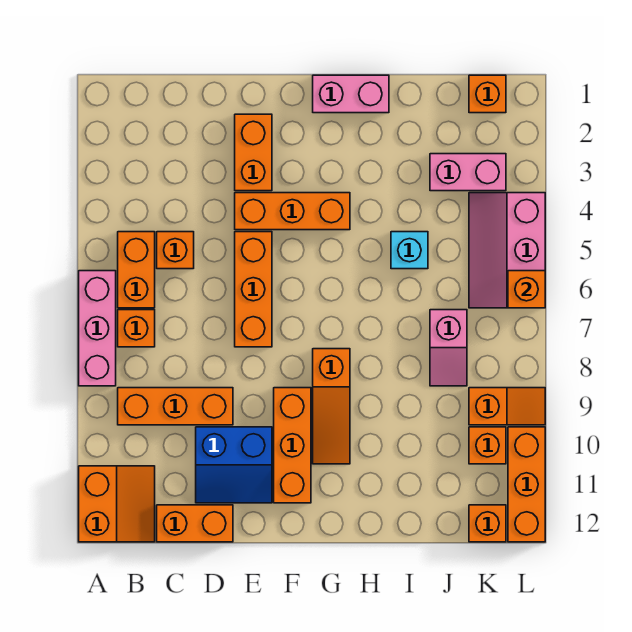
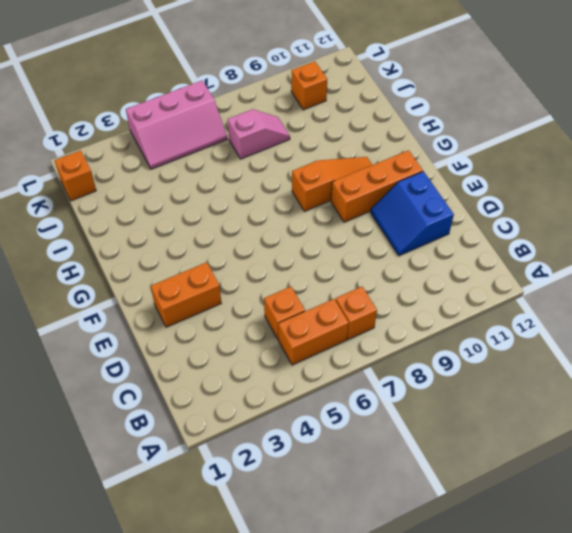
blue 2x2 slope [371,171,454,256] -> blue 2x2 slope turned to [196,427,272,503]
none -> pink 1x3 brick [79,271,116,386]
none -> orange 2x2 slope [79,466,155,542]
none -> orange 1x3 brick [118,388,233,425]

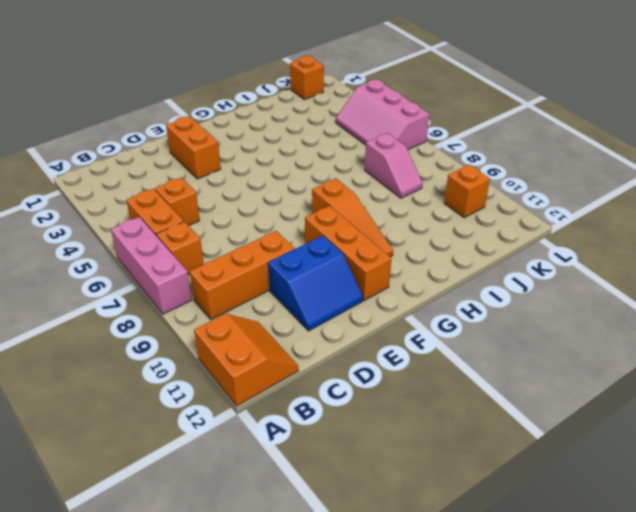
none -> orange 1x2 brick [157,505,233,542]
none -> orange 1x3 brick [235,193,350,230]
none -> orange 1x3 brick [235,232,272,347]

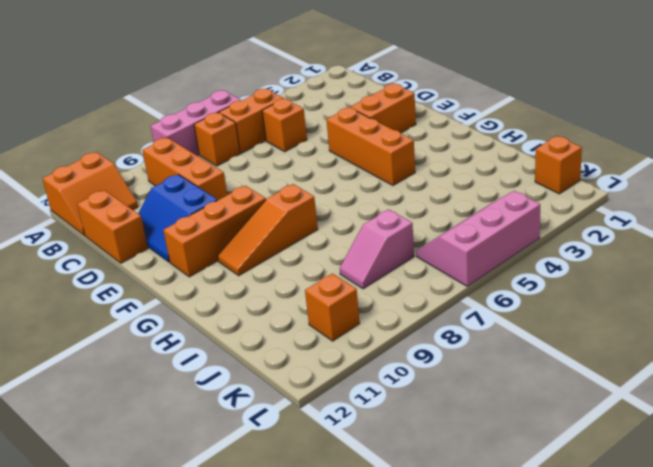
none -> orange 1x3 brick [235,232,272,347]
none -> pink 1x2 brick [313,75,389,113]
none -> cyan 1x1 brick [391,232,428,269]

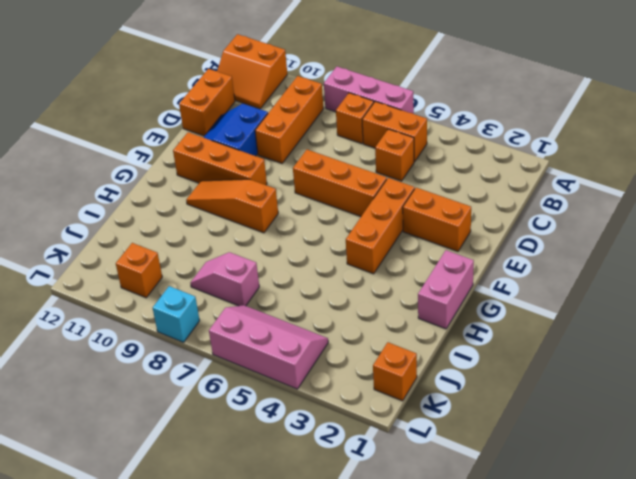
cyan 1x1 brick [153,286,200,342] -> cyan 1x1 brick moved to [391,232,428,269]
none -> pink 1x2 brick [430,154,506,191]
none -> orange 1x2 slope [469,388,545,425]
none -> orange 1x1 brick [469,505,506,542]

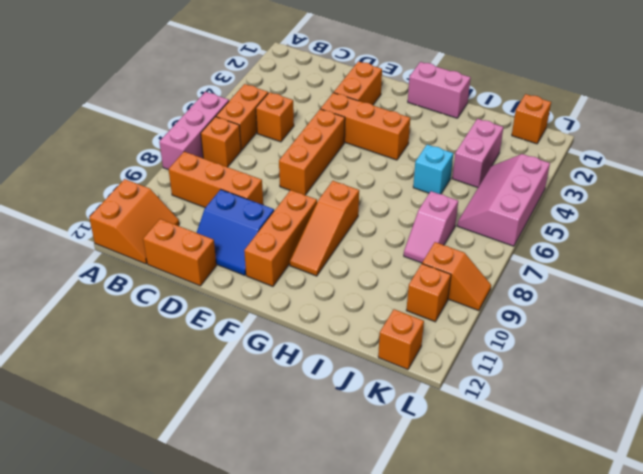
pink 1x2 brick [452,119,503,187] -> pink 1x2 brick turned to [430,154,506,191]
none -> orange 1x3 brick [508,427,545,542]
none -> orange 1x1 brick [508,271,545,308]

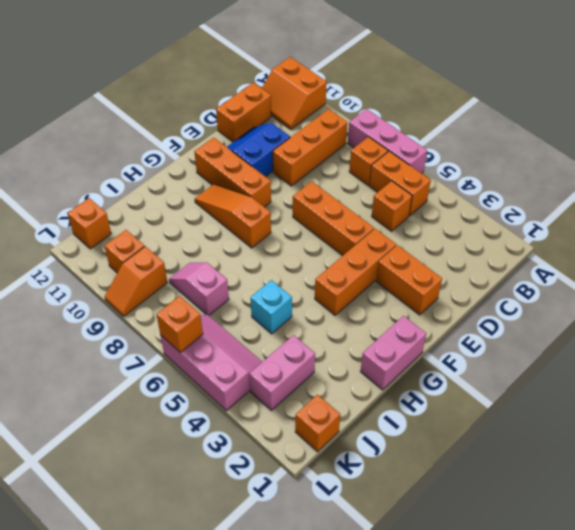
none -> orange 1x3 brick [508,427,545,542]

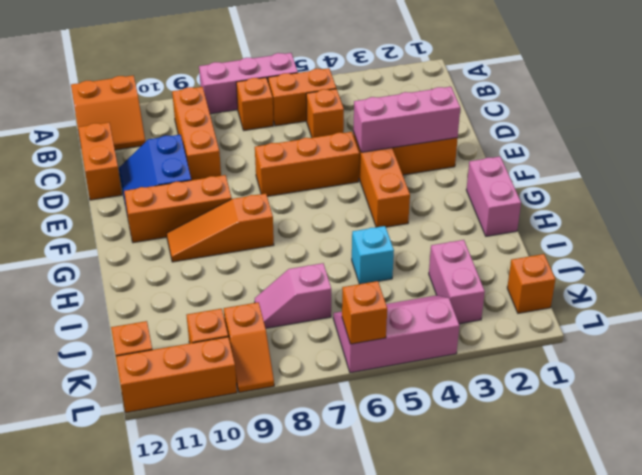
pink 1x3 brick [353,87,460,152] -> none

